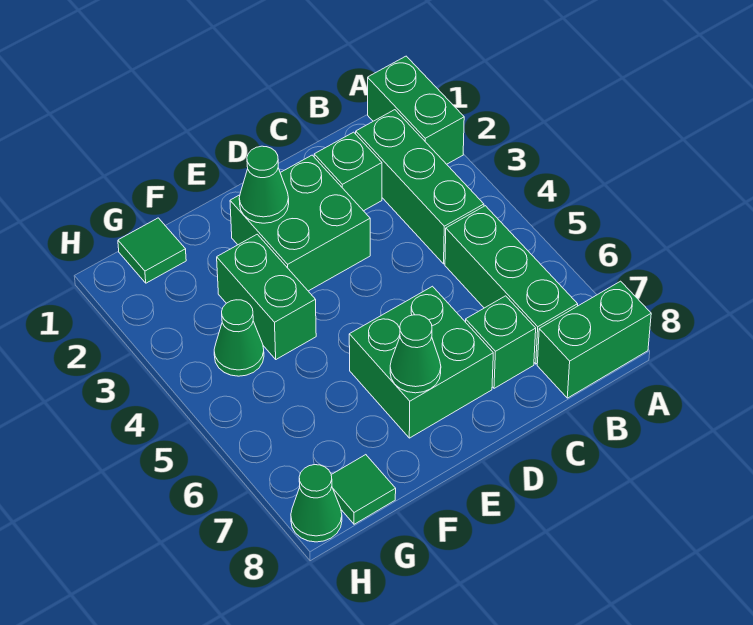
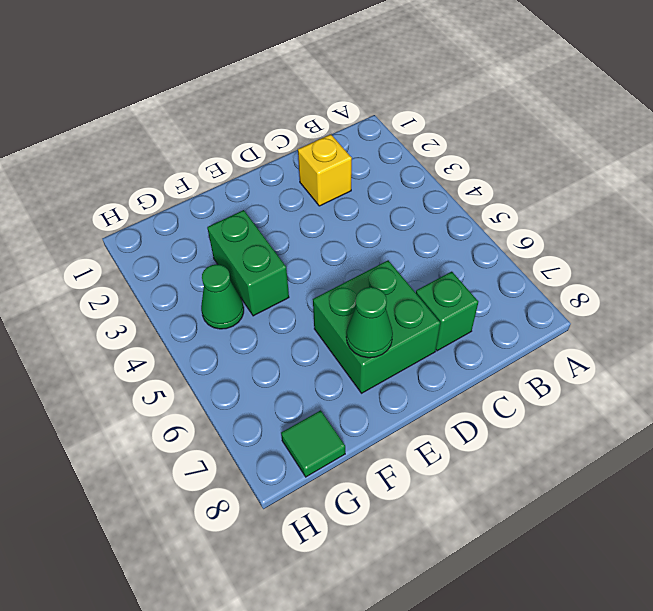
yellow 1x1 brick [298,134,352,206] -> green 1x1 brick [314,132,382,211]
none -> green 1x2 brick [368,56,464,164]
none -> green 1x2 brick [537,281,651,398]
none -> green 1x3 brick [356,110,484,264]

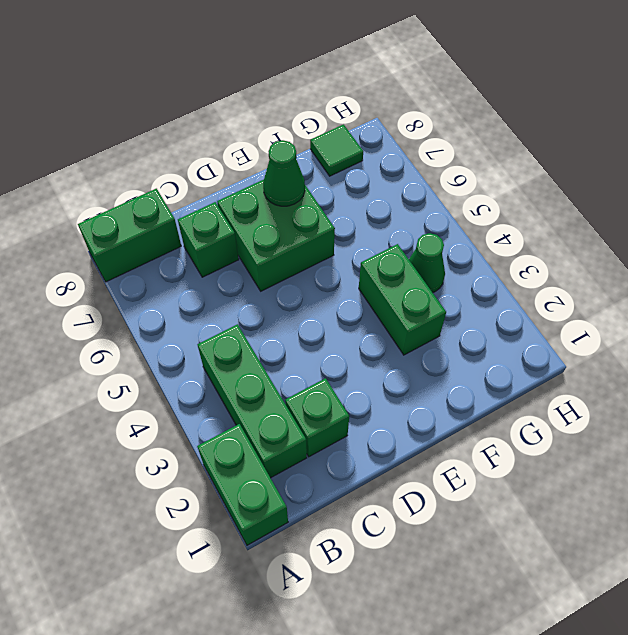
none -> green 1x3 brick [445,206,578,364]
none -> green 2x2 brick [230,155,370,291]
none -> green 1x1 tile [118,218,186,283]

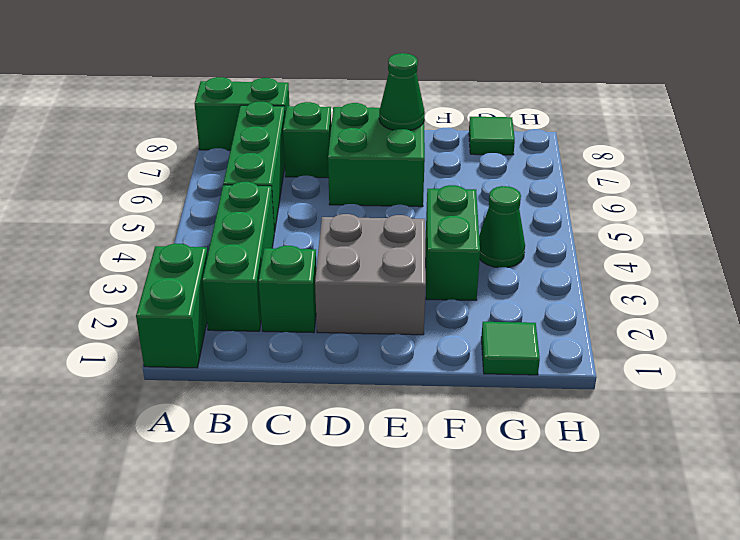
grey 2x2 brick [315,214,426,335] -> green 2x2 brick [230,155,370,291]
none -> green 1x1 cone [291,465,342,542]
none -> green 1x1 cone [239,146,289,223]

